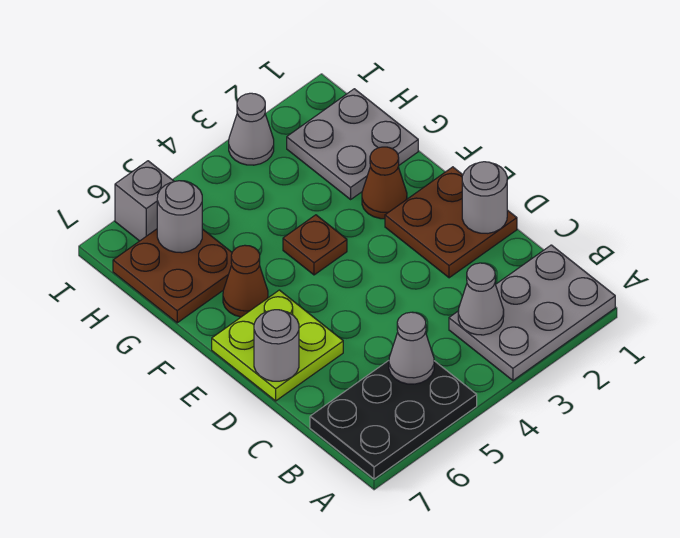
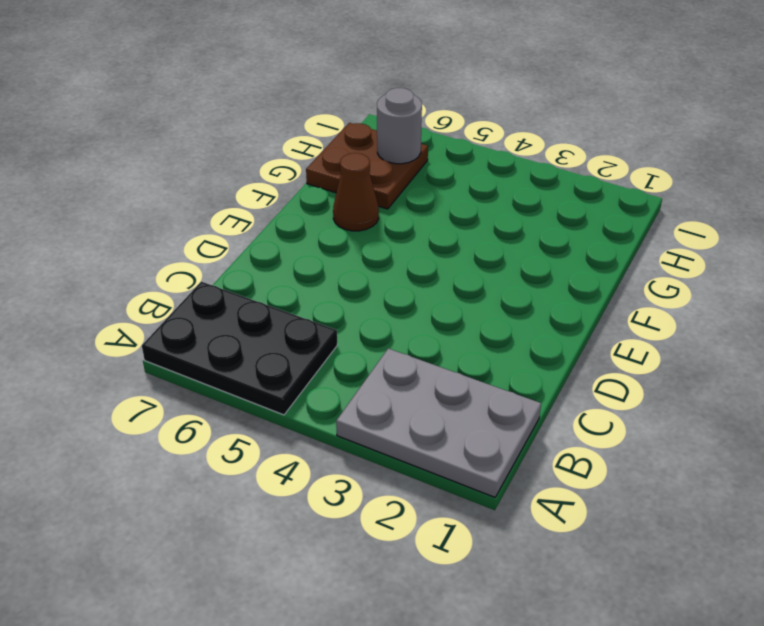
none -> brown 2x2 plate [385,167,517,278]
none -> lime 2x2 plate [212,290,343,401]
none -> brown 1x1 cone [362,147,407,219]

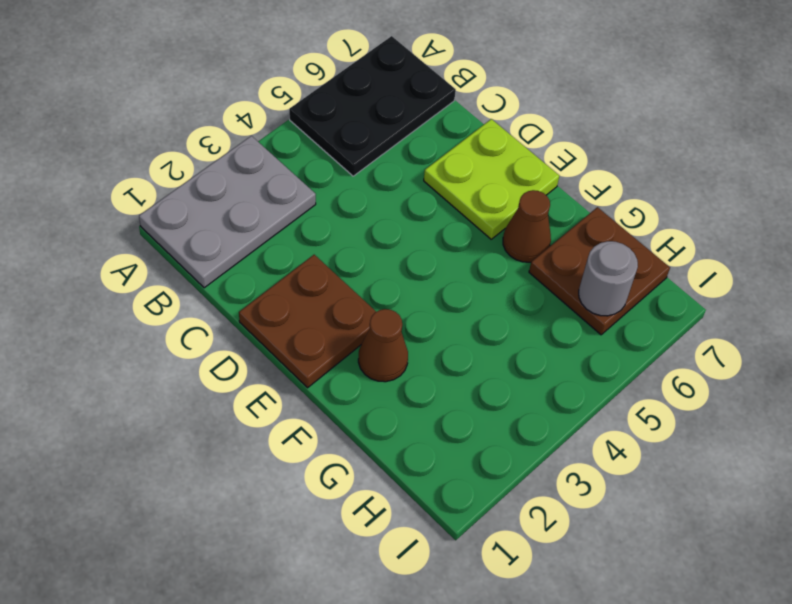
none -> brown 1x1 plate [283,215,347,275]
none -> grey 2x2 plate [287,89,418,199]
none -> grey 1x1 cone [229,93,274,165]

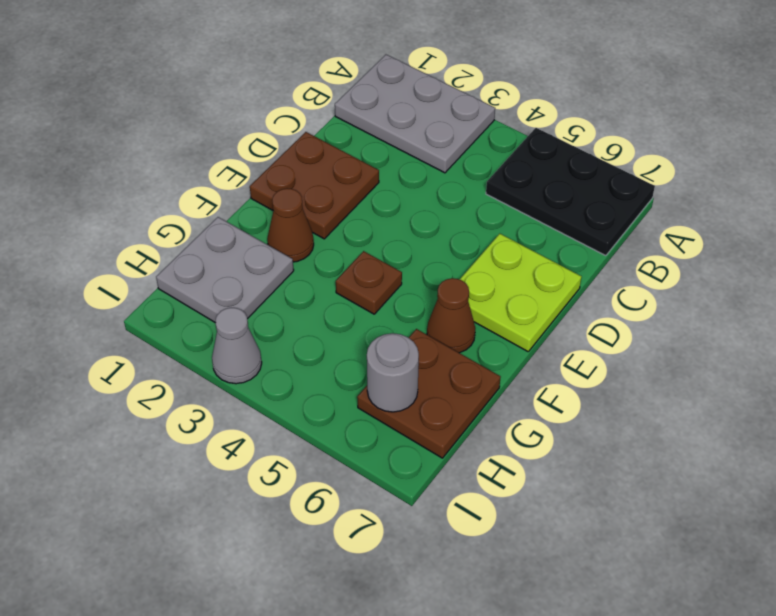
none -> grey 1x1 brick [115,161,174,241]
none -> grey 1x1 cone [458,263,504,335]
none -> grey 1x1 cone [389,312,434,384]

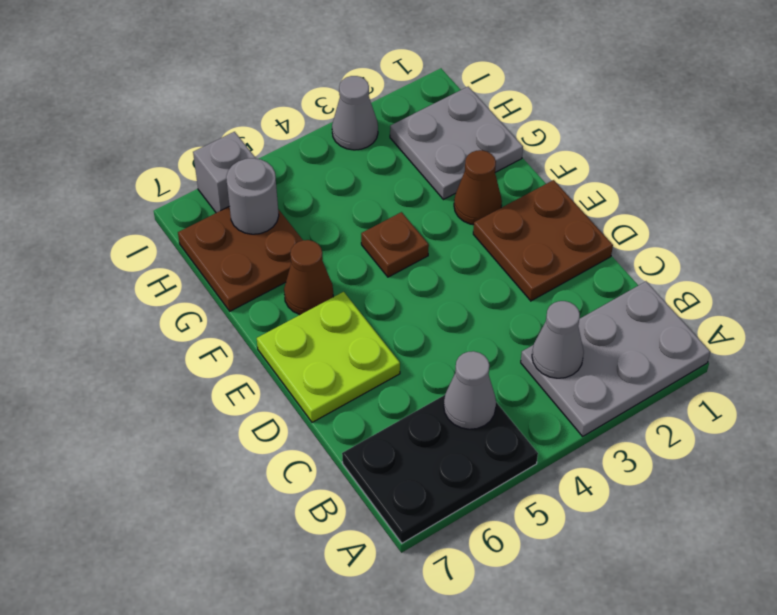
none -> grey 1x1 round brick [462,162,507,233]
none -> grey 1x1 round brick [254,310,299,381]

